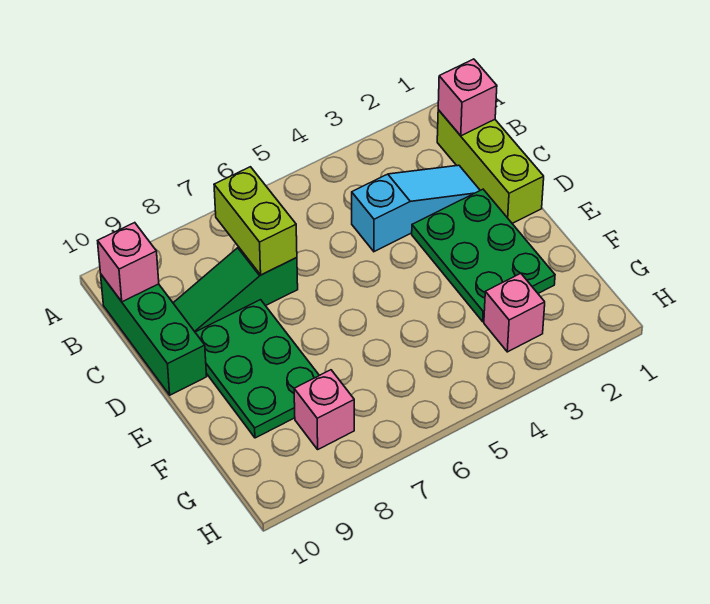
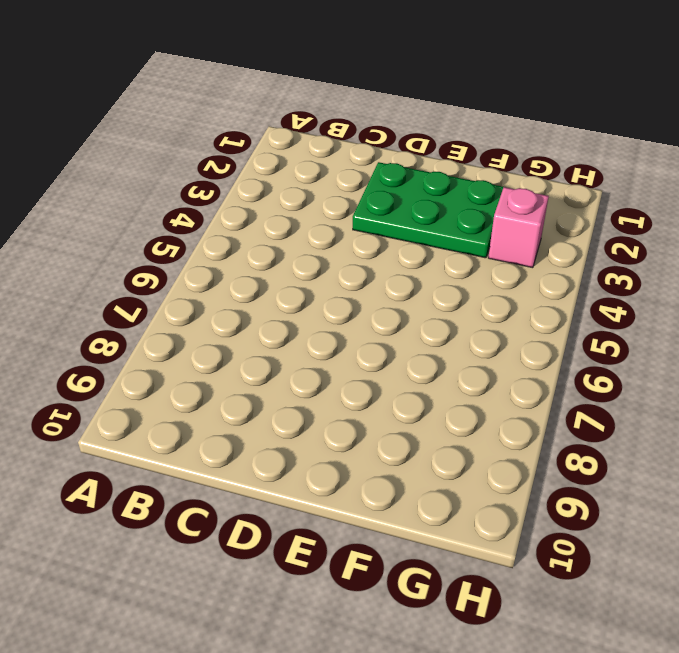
none -> lime 1x3 brick [437,110,544,223]
none -> green 1x3 brick [101,275,207,395]

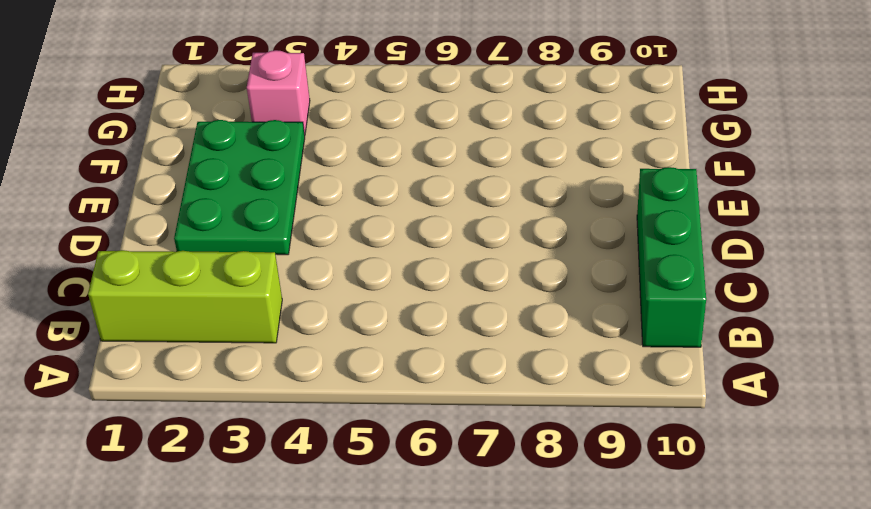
lime 1x3 brick [88,250,282,343] -> lime 1x3 brick turned to [437,110,544,223]
none -> cyan 1x3 slope [352,165,480,252]
none -> green 1x3 slope [173,247,298,332]

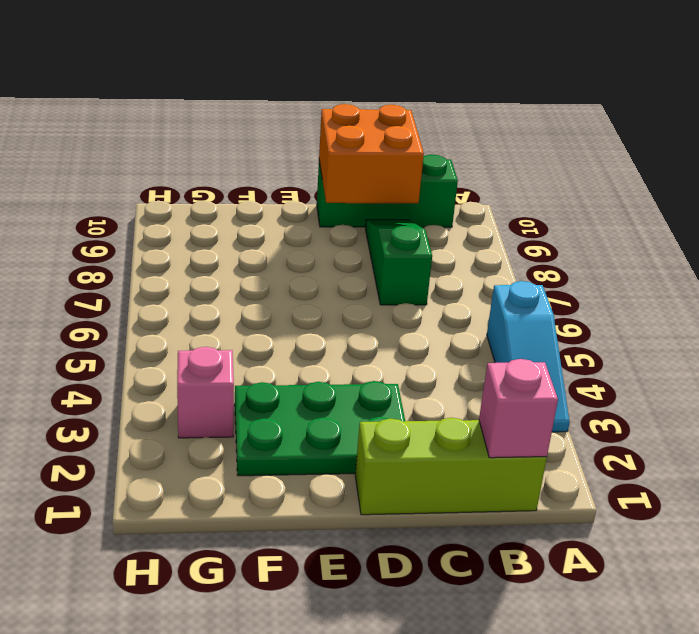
cyan 1x3 slope [487,281,570,432] -> cyan 1x3 slope moved to [352,165,480,252]
orange 2x2 brick [319,104,424,203] -> none
none -> green 2x3 plate [195,300,319,438]
none -> pink 1x1 brick [294,370,354,449]

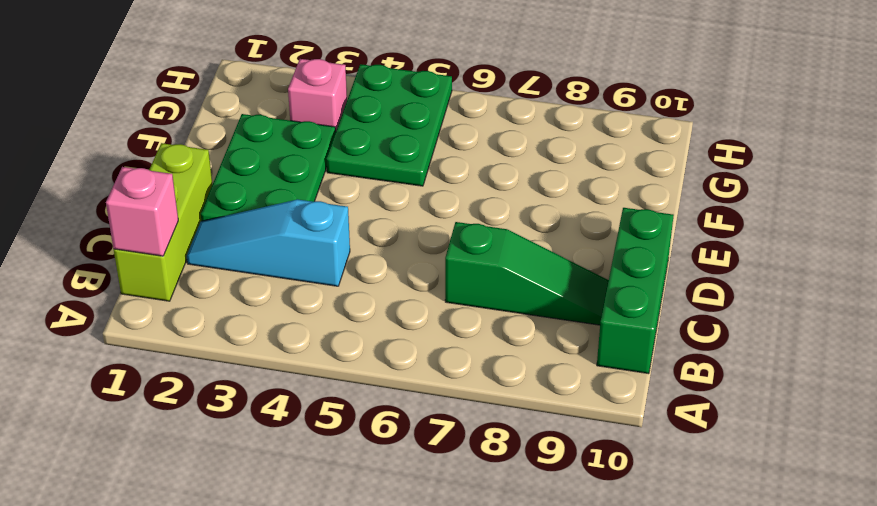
green 2x3 plate [326,64,452,186] -> green 2x3 plate moved to [195,300,319,438]
none -> pink 1x1 brick [294,370,354,449]
none -> lime 1x2 brick [214,167,297,275]

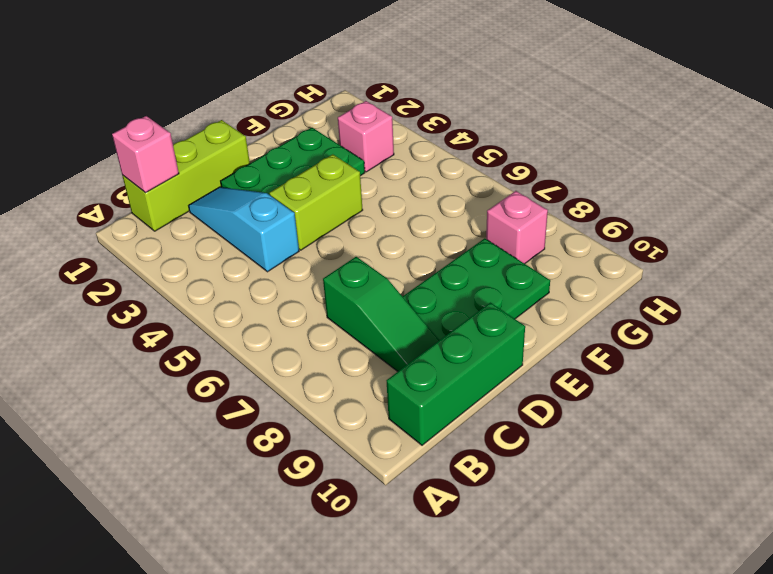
lime 1x2 brick [269,154,363,250] -> lime 1x2 brick moved to [214,167,297,275]
none -> pink 1x1 brick [98,223,159,302]

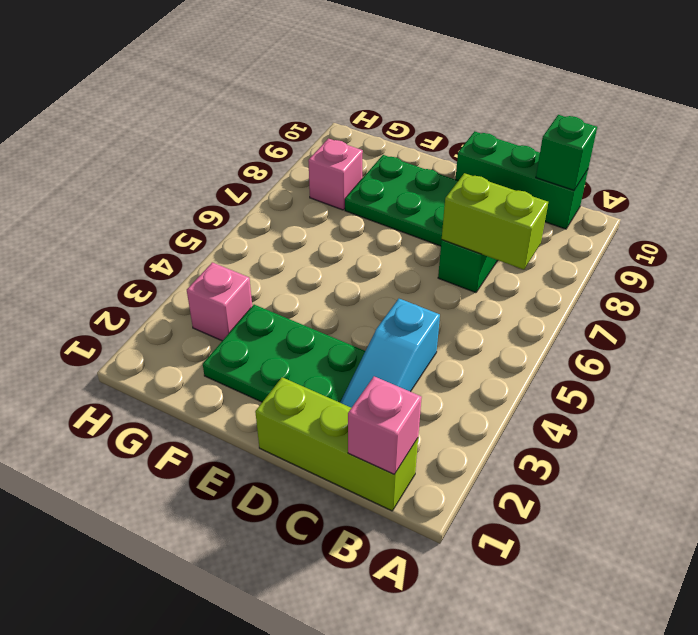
green 1x1 brick [536,115,597,190] -> pink 1x1 brick [98,223,159,302]

